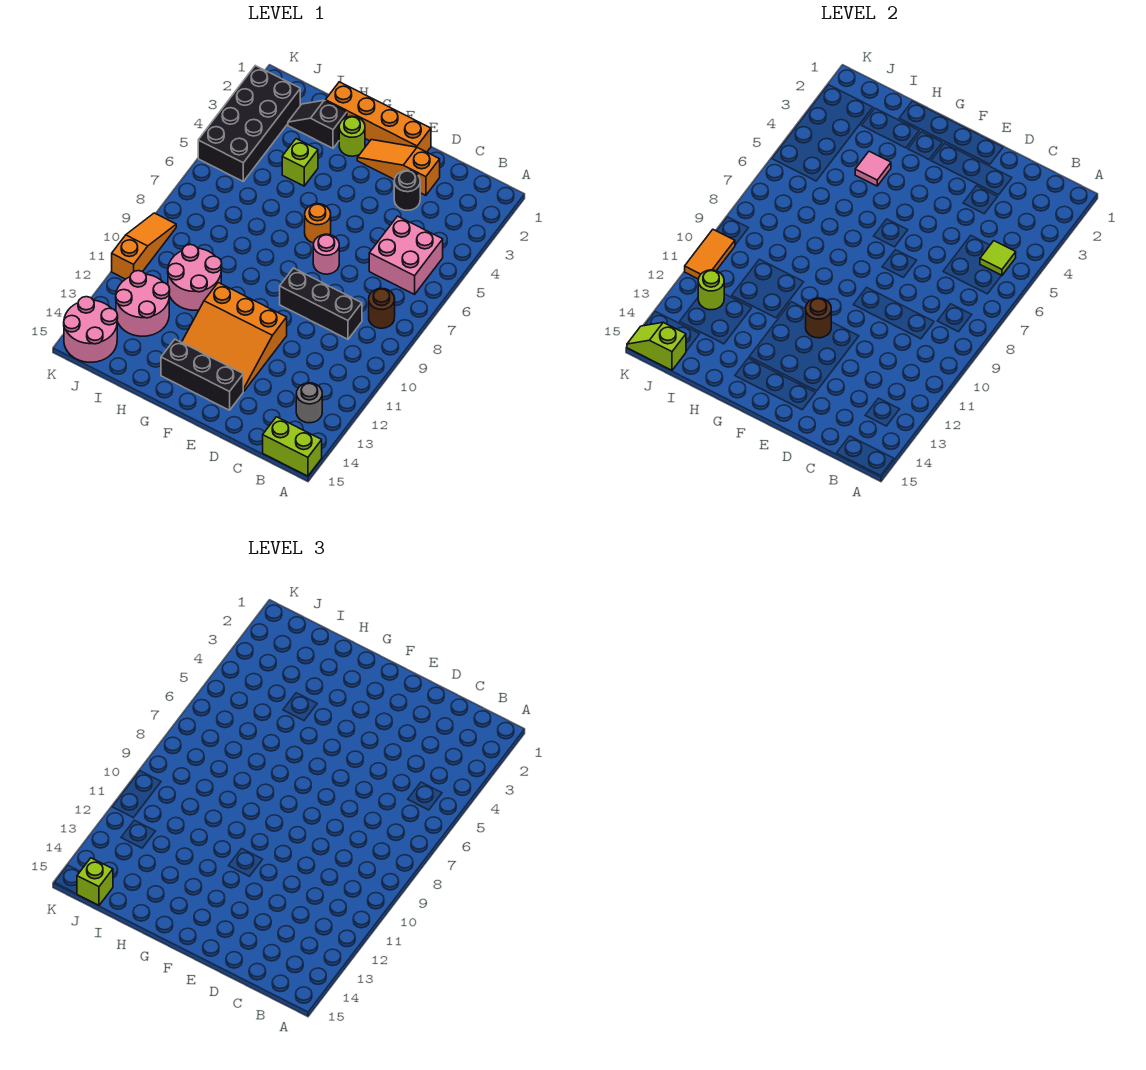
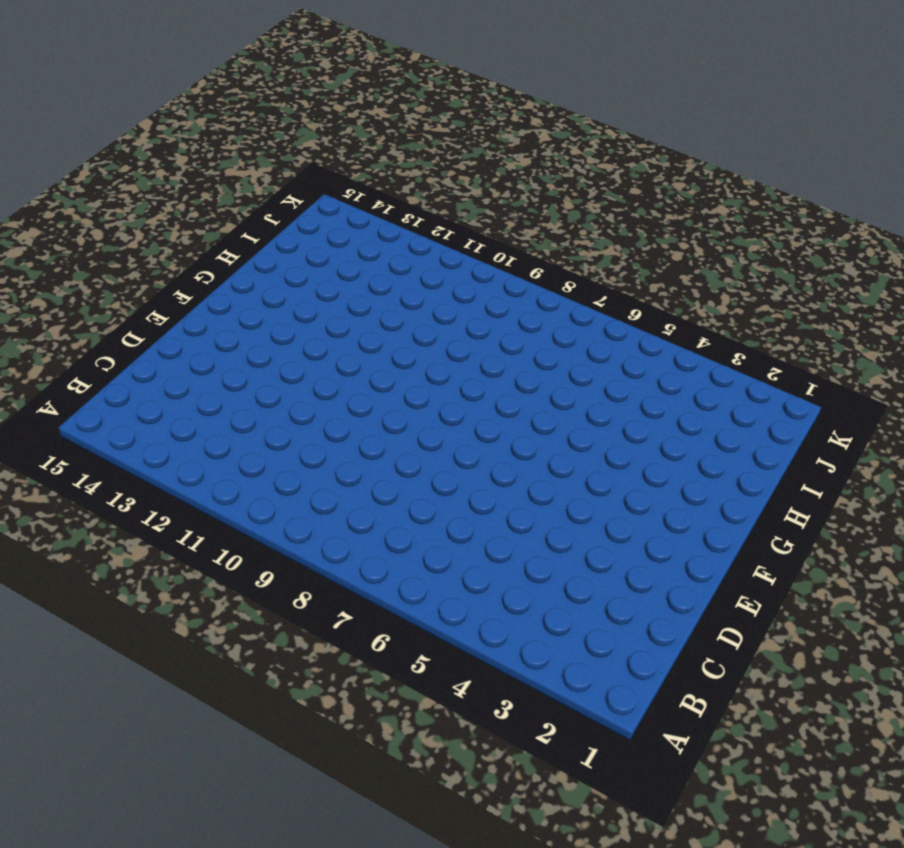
none -> lime 1x2 brick [263,417,322,476]
none -> pink 2x2 brick [369,216,443,294]
none -> brown 1x1 round brick [369,288,395,328]

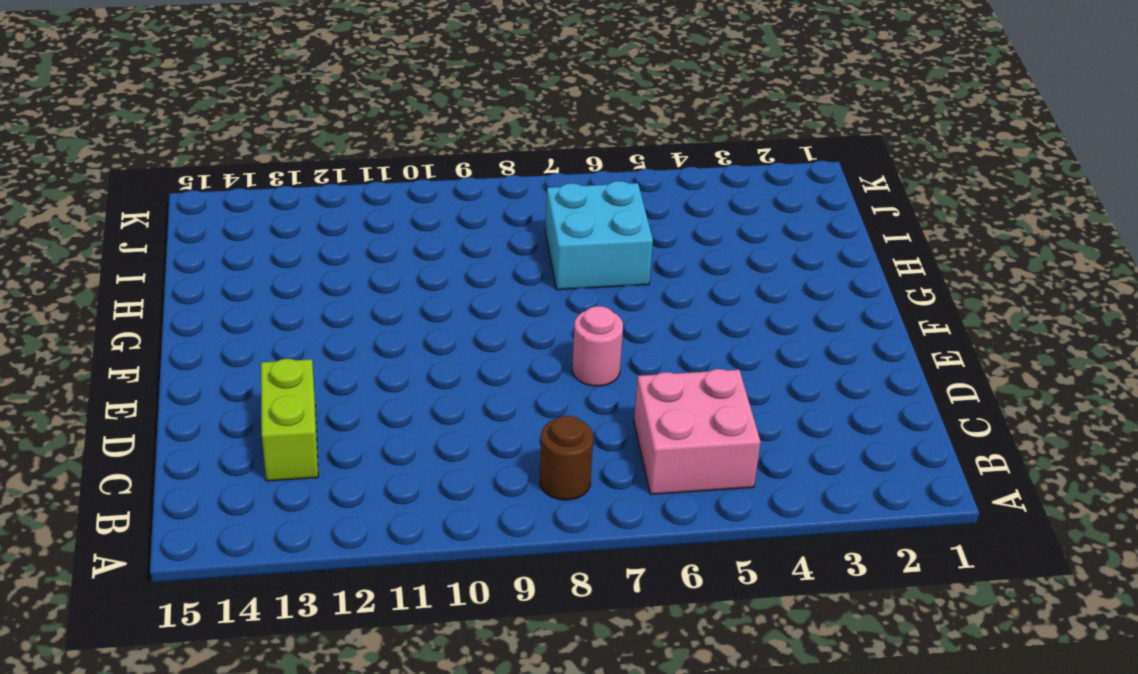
lime 1x2 brick [261,359,318,481] -> lime 1x2 brick moved to [263,417,322,476]
cyan 2x2 brick [545,181,653,290] -> none
none -> grey 1x1 round brick [296,383,322,423]
none -> black 1x3 brick [280,268,362,339]
none -> orange 1x3 slope [357,140,440,195]

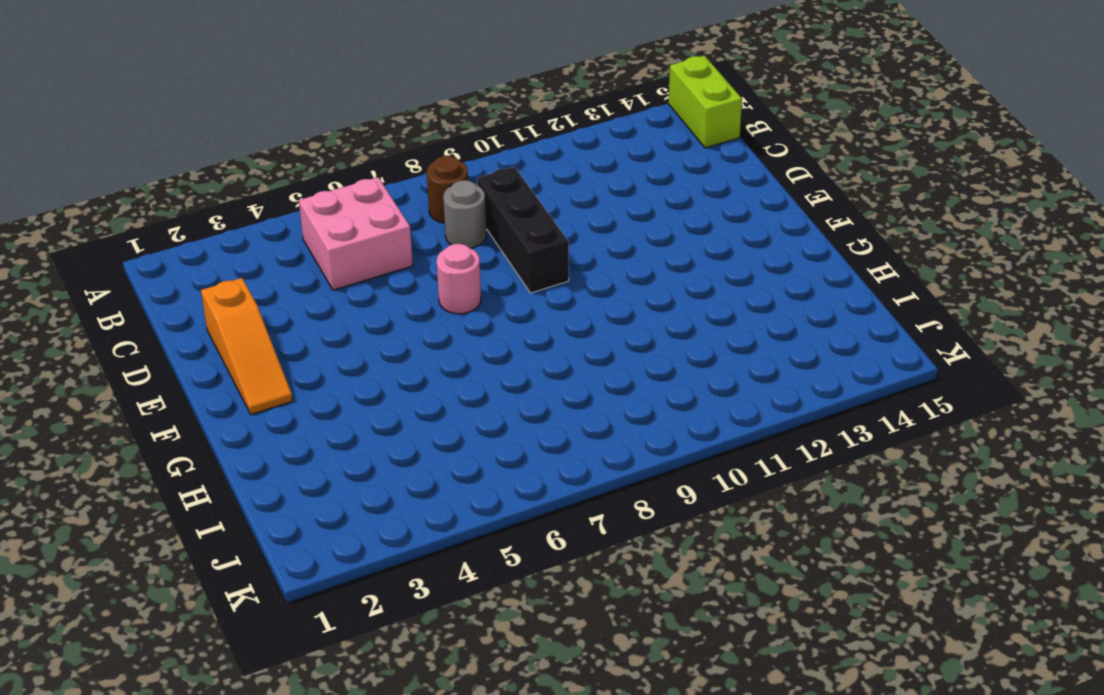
grey 1x1 round brick [443,180,486,248] -> grey 1x1 round brick moved to [296,383,322,423]
none -> black 1x1 round brick [394,171,420,210]
none -> orange 1x4 brick [325,82,431,152]
none -> orange 3x3 slope [182,283,287,391]

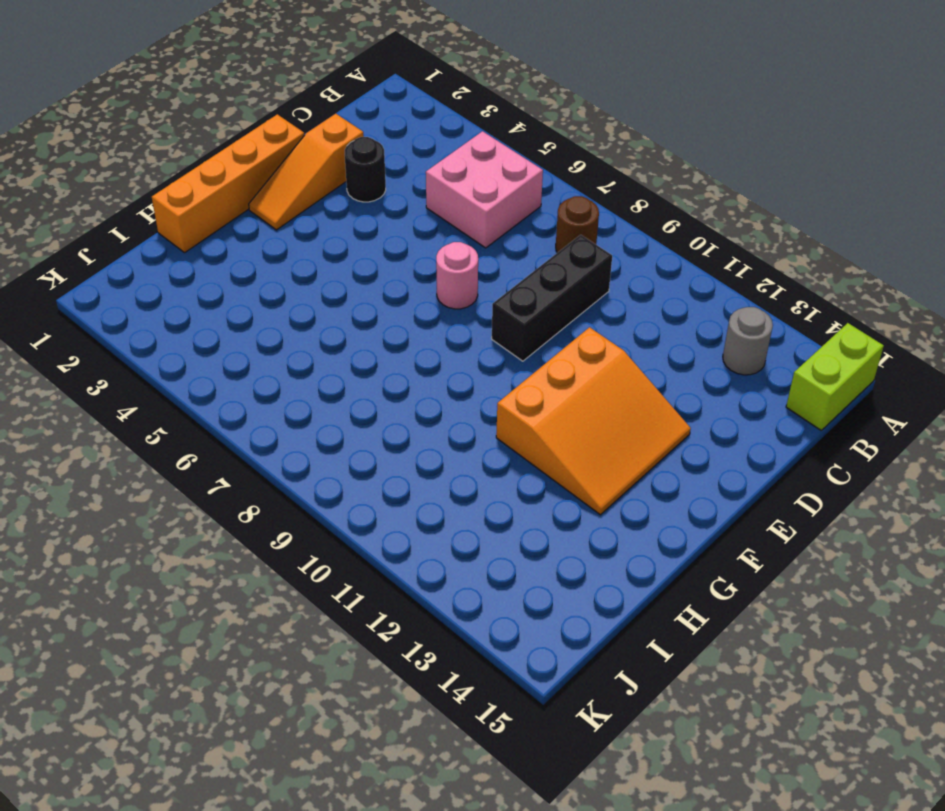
none -> black 1x3 brick [161,339,243,410]
none -> orange 1x1 round brick [305,204,331,243]
none -> lime 1x1 round brick [339,116,365,156]

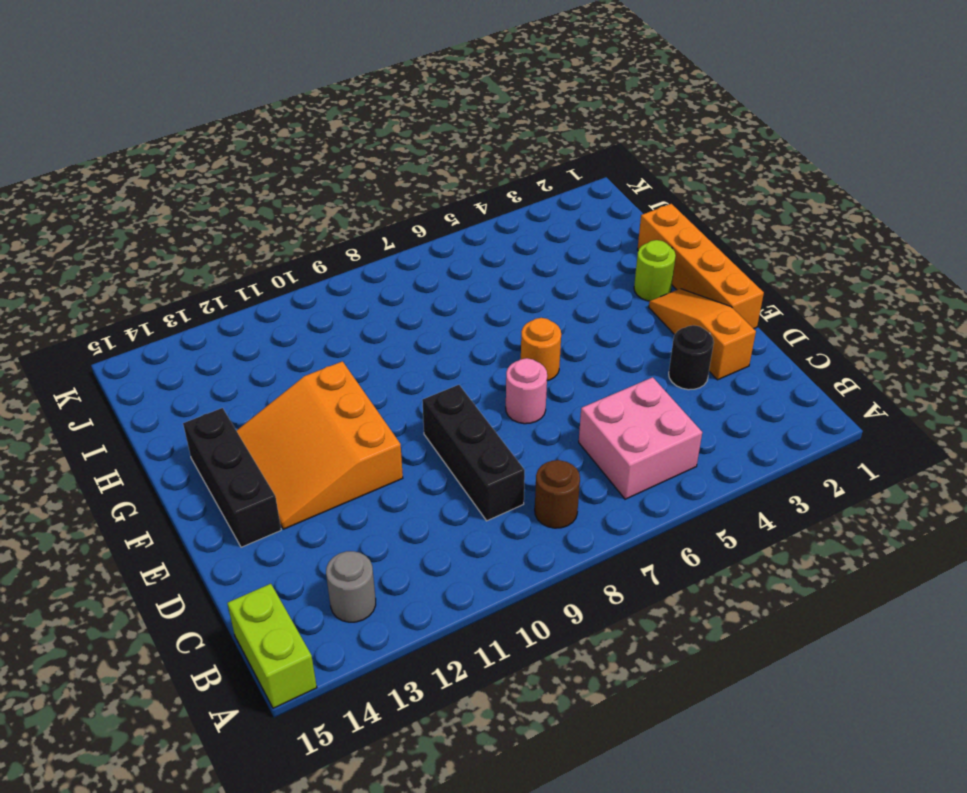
none -> black 1x2 slope [288,100,347,148]
none -> lime 1x1 brick [282,139,318,186]
none -> pink 2x2 round brick [168,245,222,310]

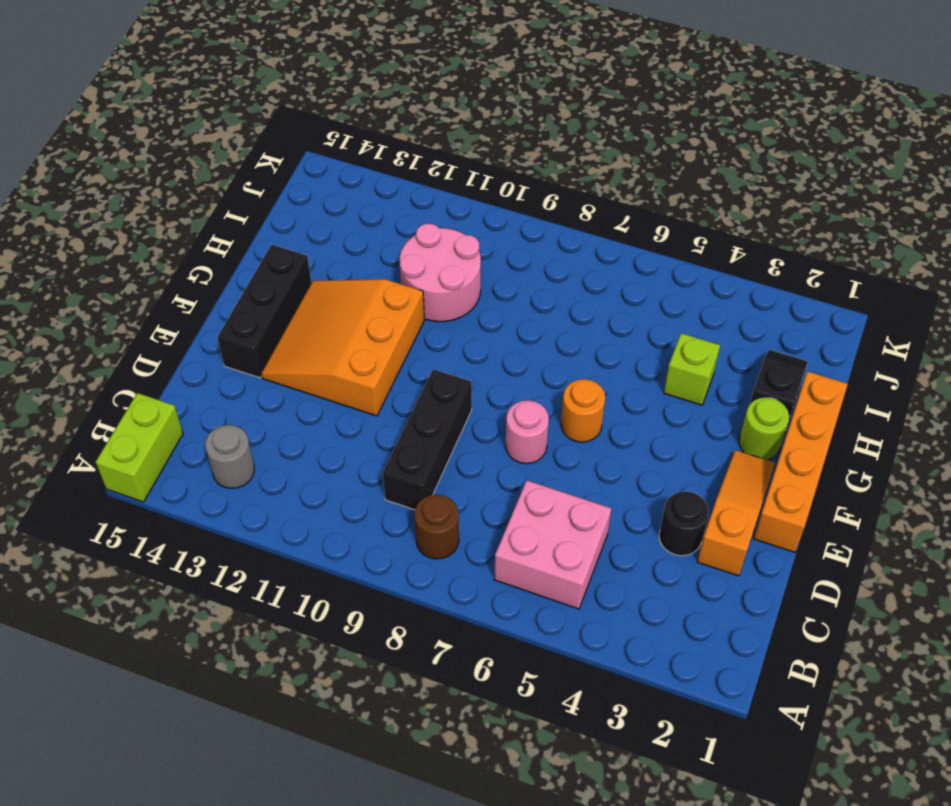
none -> pink 2x2 round brick [116,271,170,336]
none -> black 2x4 brick [198,66,300,181]
none -> pink 2x2 round brick [64,297,118,362]

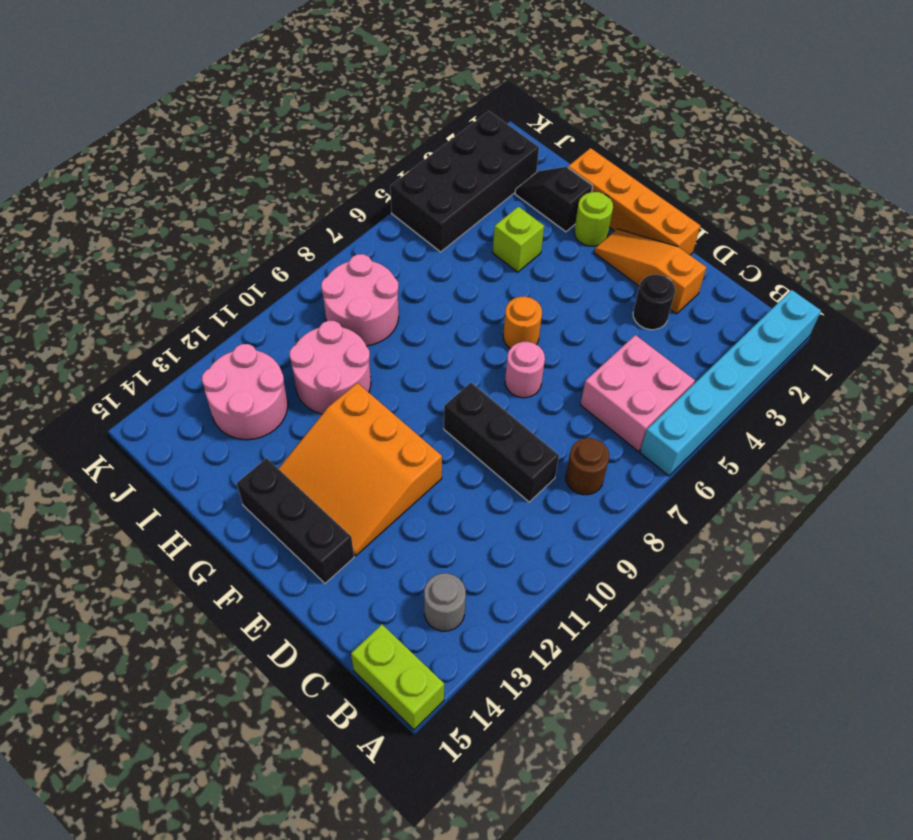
cyan 1x6 brick [640,290,821,476] -> none
pink 2x2 round brick [321,254,399,346] -> pink 2x2 round brick moved to [64,297,118,362]
none -> orange 1x3 slope [112,213,176,279]
none -> lime 1x1 tile [980,241,1016,276]
none -> brown 1x1 round brick [806,298,831,338]

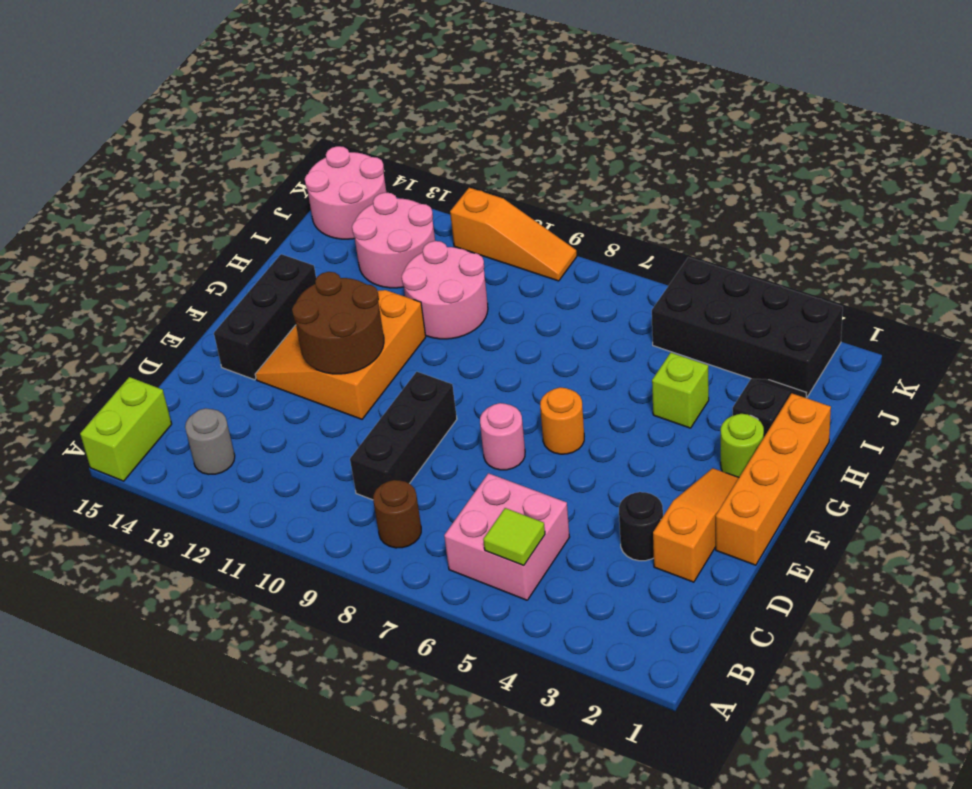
brown 2x2 round brick [292,272,384,374] -> brown 1x1 round brick [806,298,831,338]
none -> pink 1x1 tile [855,151,891,186]
none -> lime 1x1 round brick [698,270,724,310]
none -> lime 1x2 slope [627,322,686,370]

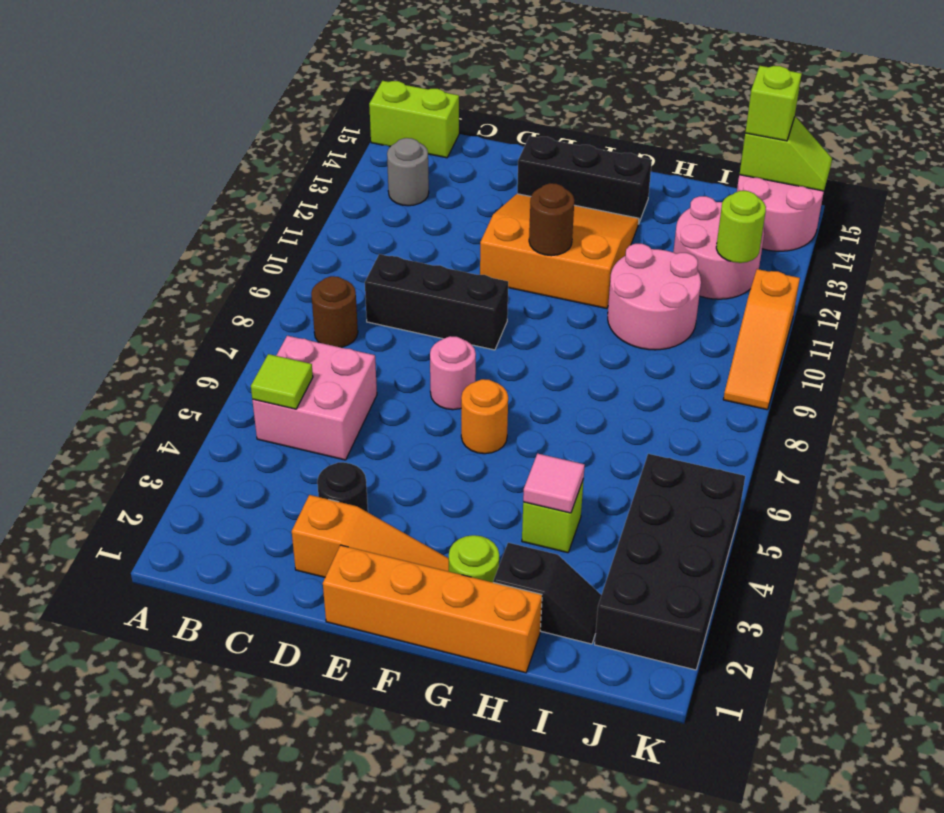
none -> orange 1x2 tile [685,230,735,279]

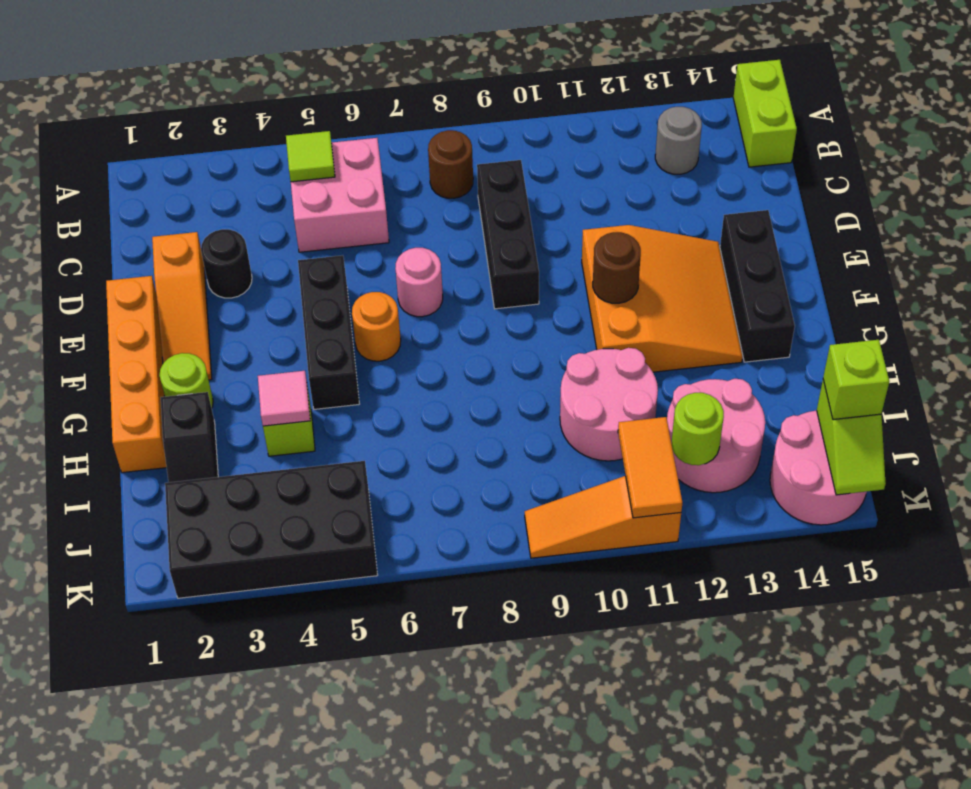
black 1x3 brick [298,255,359,409] -> none
orange 1x2 tile [618,417,682,518] -> orange 1x2 tile turned to [685,230,735,279]

